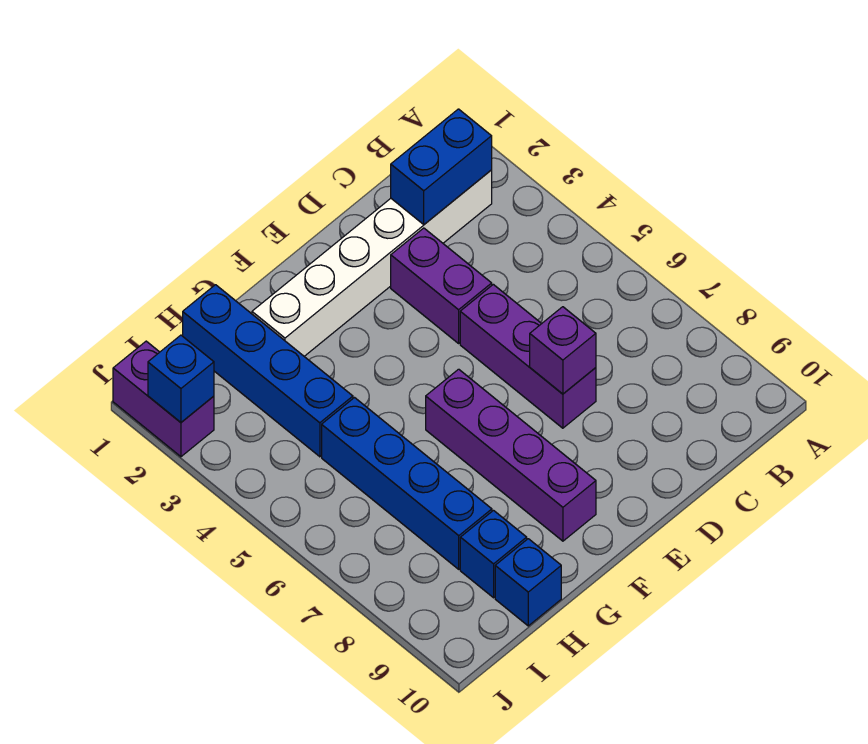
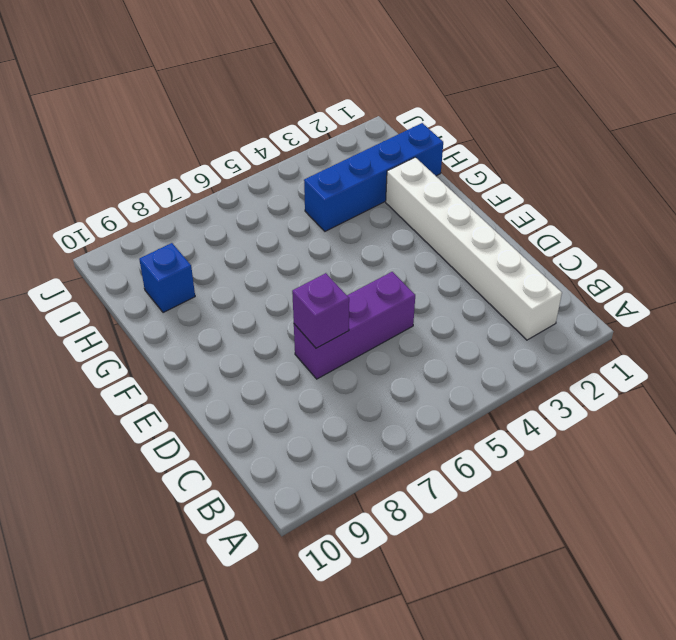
none -> purple 1x2 brick [391,228,492,343]
none -> purple 1x4 brick [426,369,596,541]
none -> blue 1x4 brick [322,398,492,569]

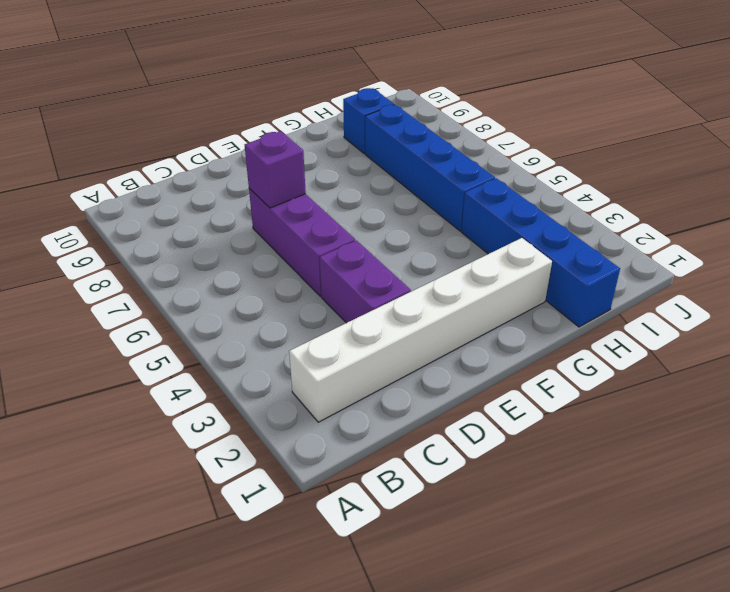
none -> purple 1x4 brick [426,369,596,541]
none -> blue 1x1 brick [495,539,561,626]
none -> purple 1x2 brick [113,341,214,457]

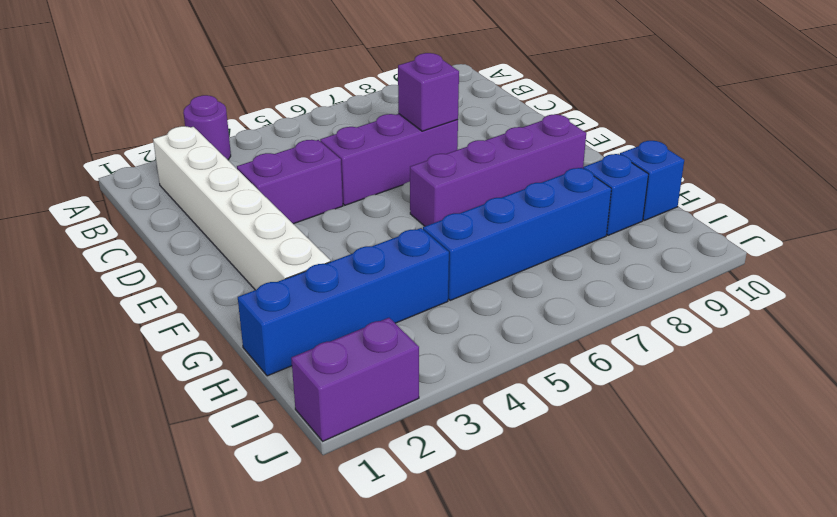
purple 1x1 round brick [183,95,231,160] -> none
none -> blue 1x2 brick [391,109,492,224]
none -> blue 1x1 brick [148,335,214,422]

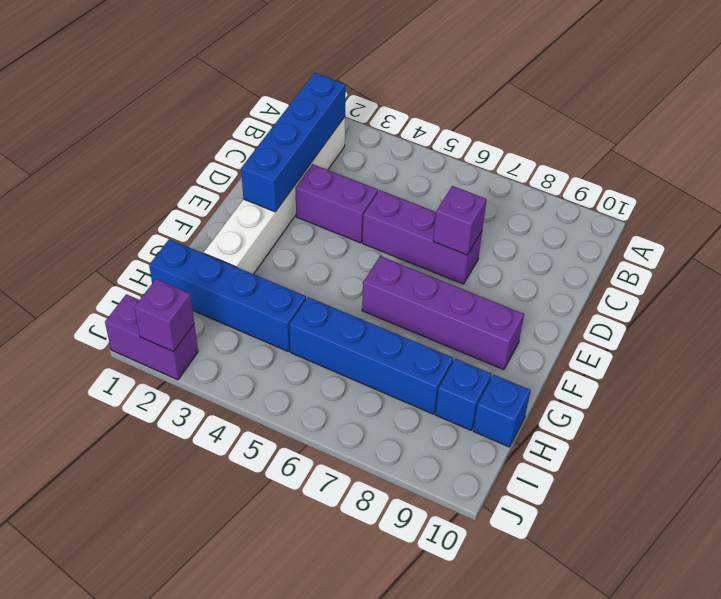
blue 1x4 brick [241,73,346,212] -> blue 1x2 brick [391,109,492,224]
purple 1x1 brick [134,279,194,352] -> blue 1x1 brick [148,335,214,422]

